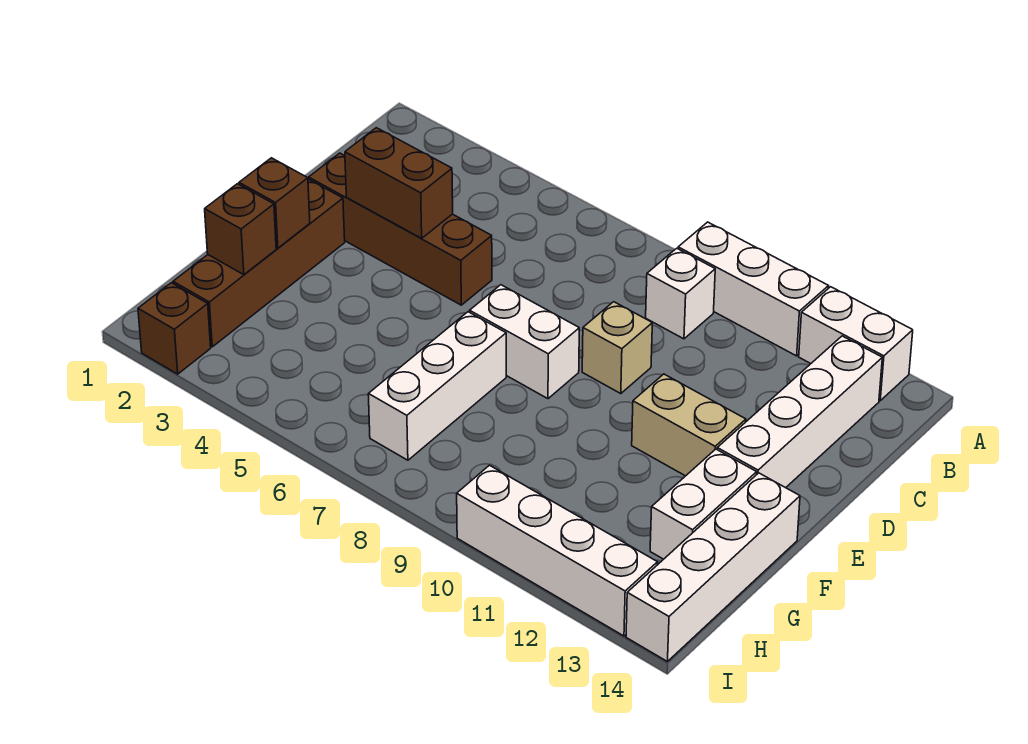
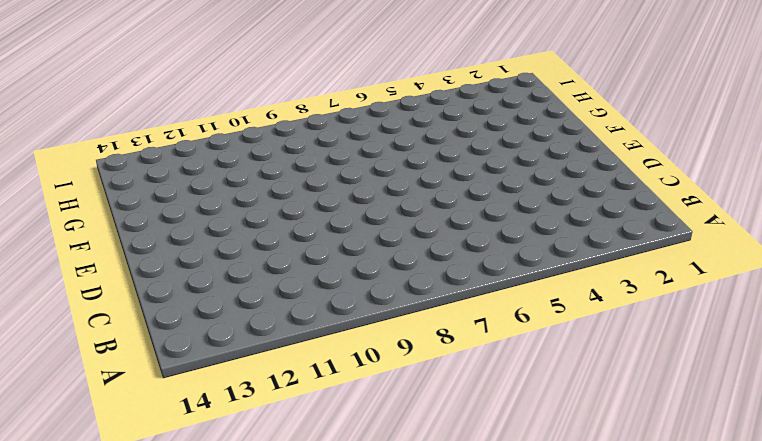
none -> white 1x3 brick [678,222,829,356]
none -> white 1x2 brick [799,287,913,401]
none -> white 1x1 brick [646,248,715,339]

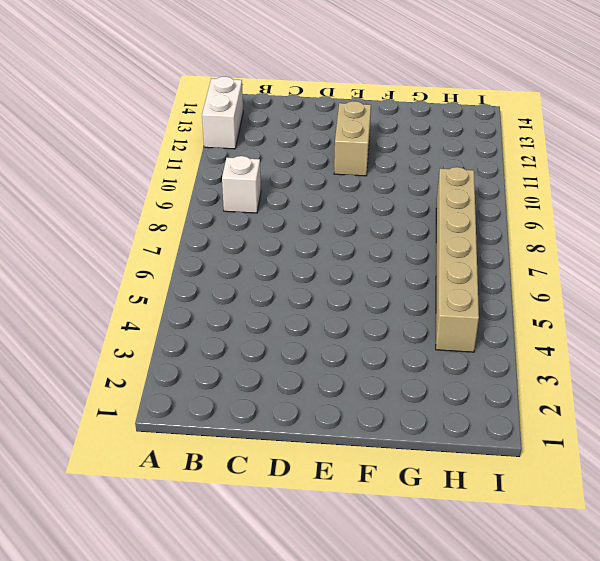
tan 1x6 brick [436,167,479,352] -> white 1x3 brick [368,312,506,460]
none -> white 1x3 brick [678,222,829,356]
none -> white 1x4 brick [717,336,882,488]
none -> brown 1x4 brick [309,153,492,305]

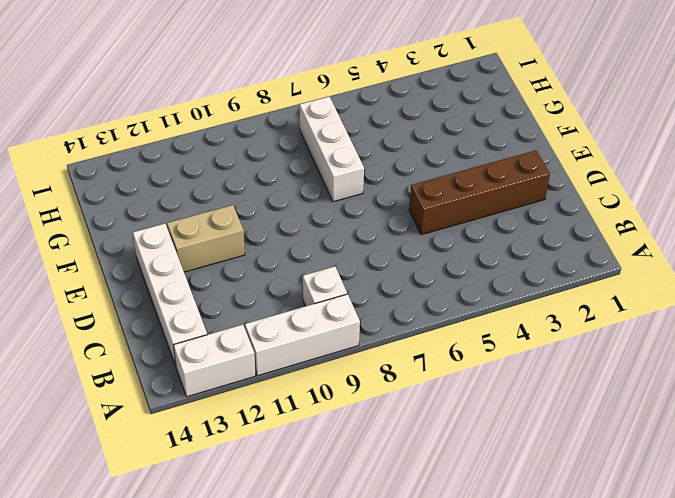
none -> tan 1x1 brick [582,302,652,394]
none -> brown 1x4 brick [173,179,345,347]
none -> white 1x2 brick [470,285,579,399]

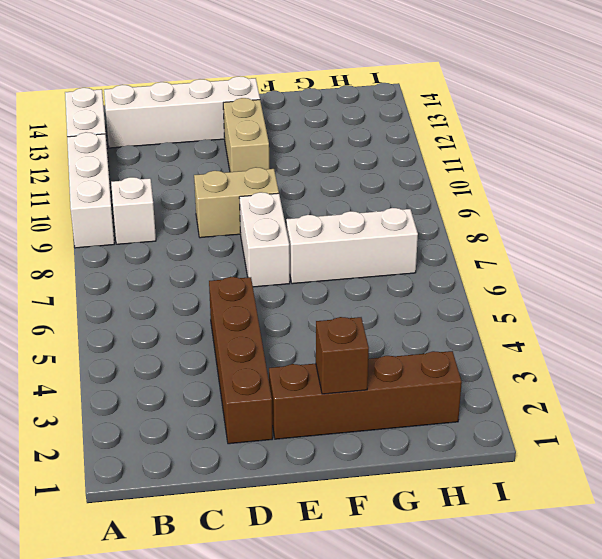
tan 1x2 brick [194,167,279,238] -> tan 1x1 brick [582,302,652,394]
none -> white 1x2 brick [650,449,757,559]
none -> white 1x4 brick [626,473,800,662]
none -> brown 1x1 brick [138,283,211,374]

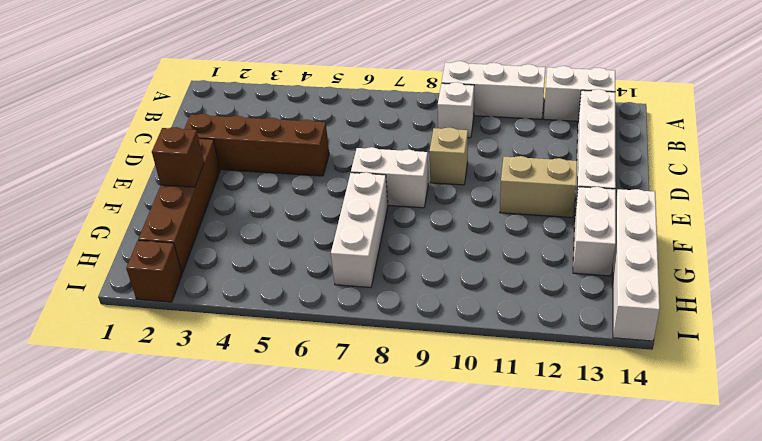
none -> white 1x4 brick [457,465,658,636]
none -> brown 1x2 brick [345,128,453,239]
none -> brown 1x1 brick [205,184,276,275]

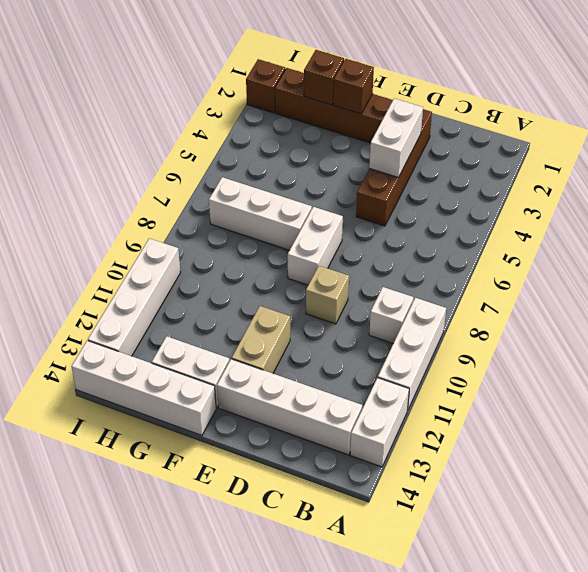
white 1x2 brick [369,98,423,178] -> brown 1x2 brick [345,128,453,239]

